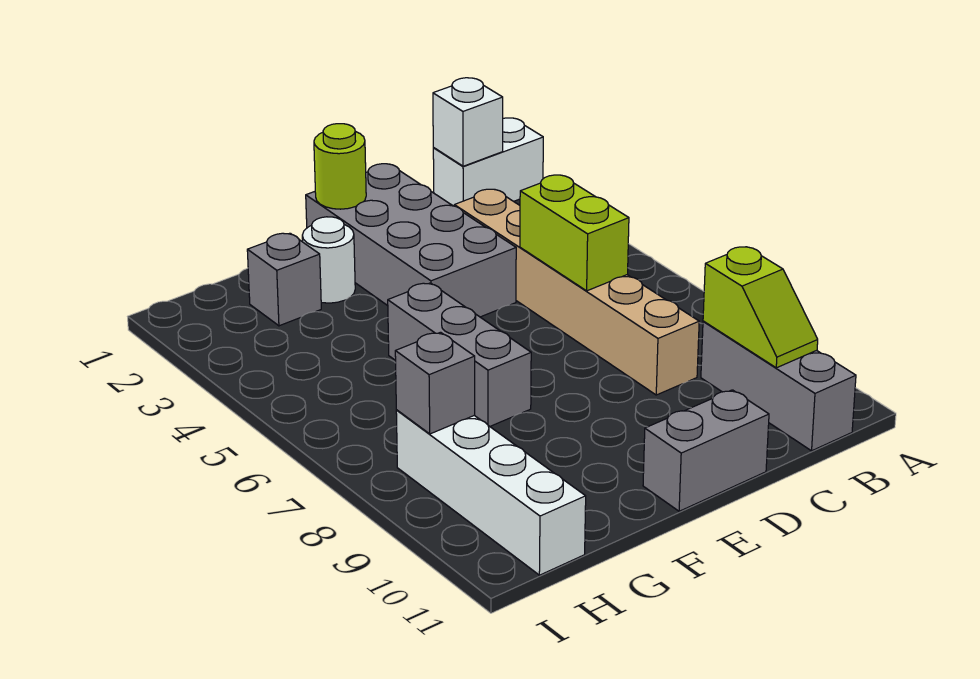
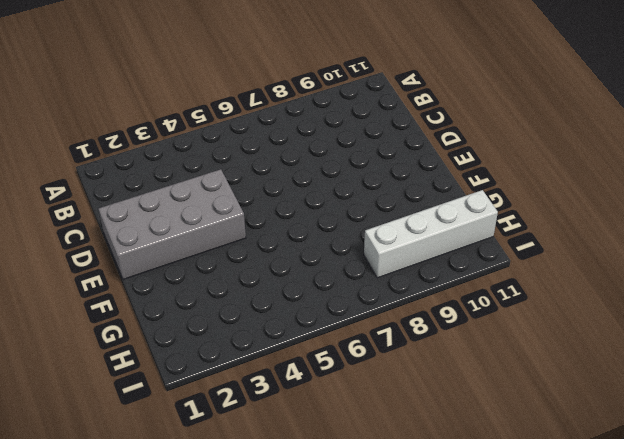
none -> white 1x2 brick [433,118,543,206]
none -> grey 1x3 brick [701,321,856,451]
none -> tan 1x6 brick [454,189,699,395]

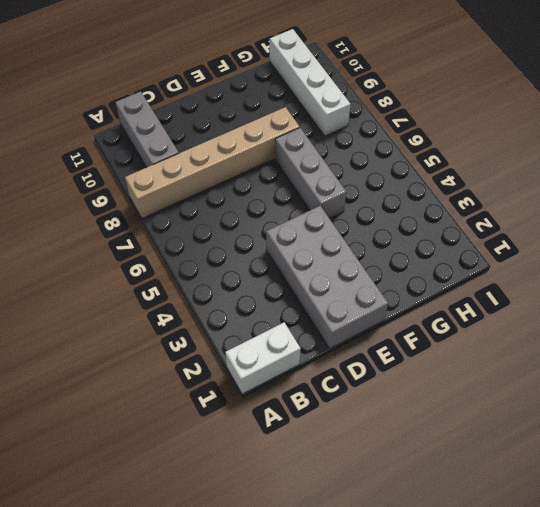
tan 1x6 brick [125,107,300,218] -> tan 1x6 brick turned to [454,189,699,395]
none -> grey 1x2 brick [643,390,769,511]
none -> white 1x1 round brick [302,217,355,303]
none -> grey 1x1 brick [247,233,321,326]

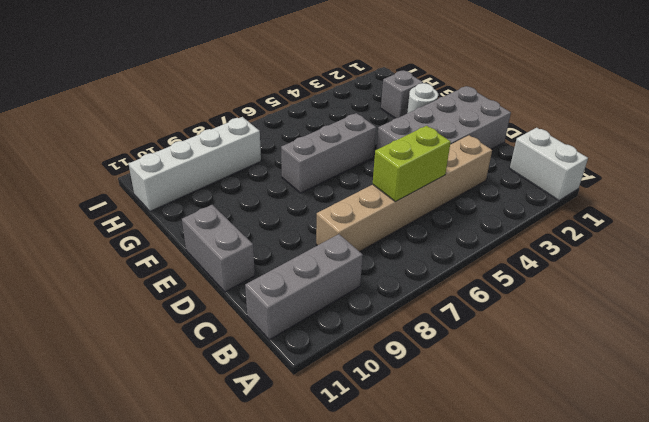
none -> white 1x1 brick [433,78,503,166]
none -> lime 1x2 slope [703,247,818,368]
none -> lime 1x1 round brick [314,124,366,209]

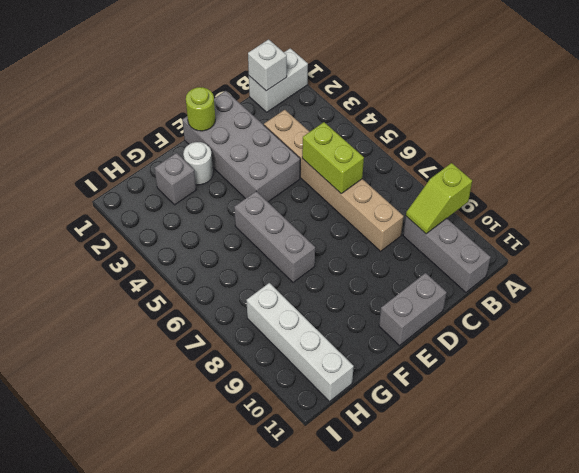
lime 1x2 slope [406,163,472,234] -> lime 1x2 slope turned to [703,247,818,368]
none -> grey 1x1 brick [395,332,475,434]

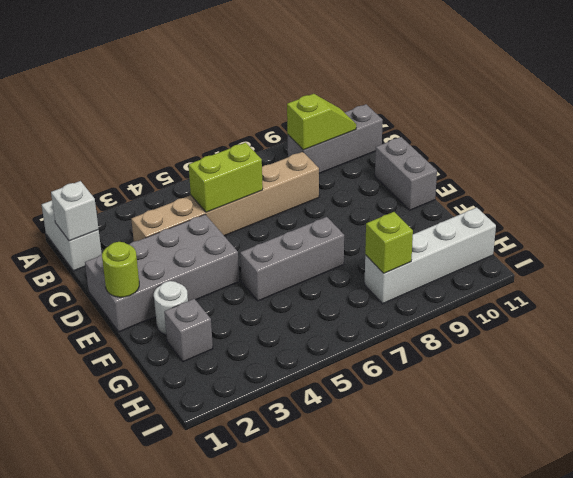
lime 1x1 brick [365,212,413,273] -> grey 1x1 brick [395,332,475,434]

